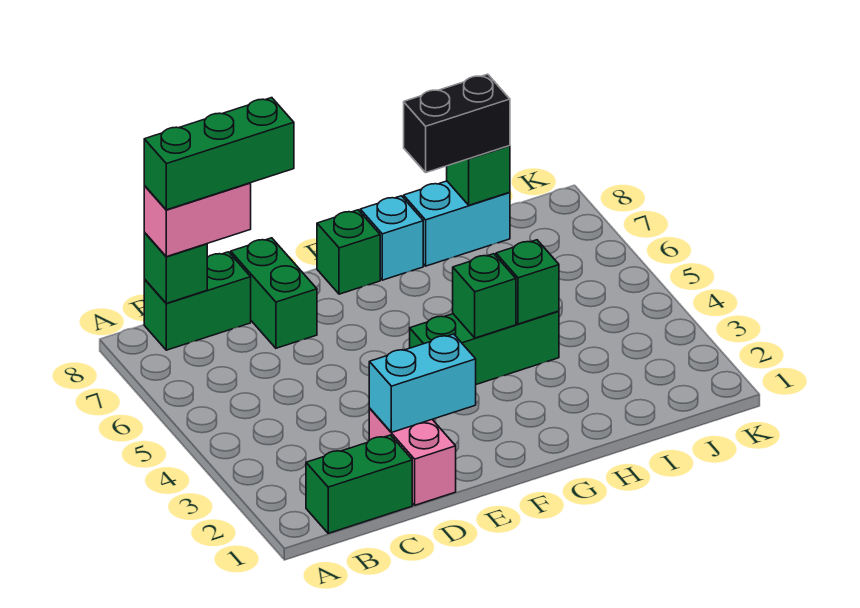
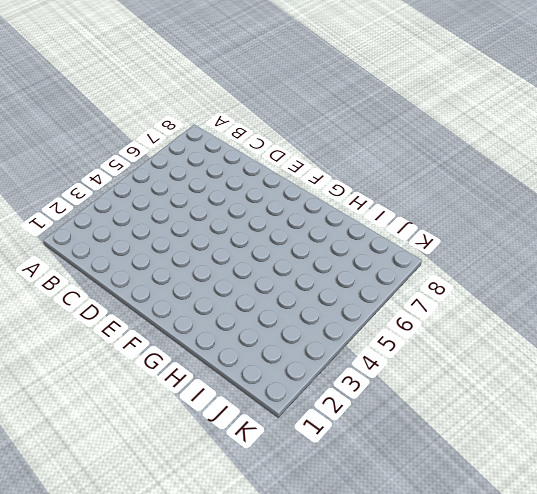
none -> green 1x2 brick [306,435,412,533]
none -> green 1x2 brick [144,252,251,350]
none -> pink 1x2 brick [369,408,456,505]

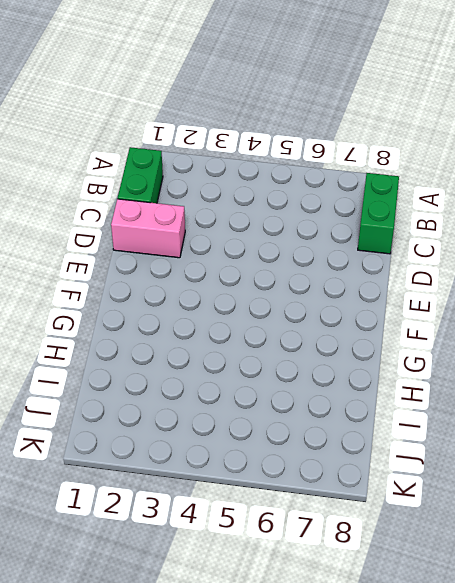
none -> green 1x2 brick [231,238,317,348]
none -> green 1x3 brick [410,311,559,384]
none -> green 1x1 brick [317,210,380,294]

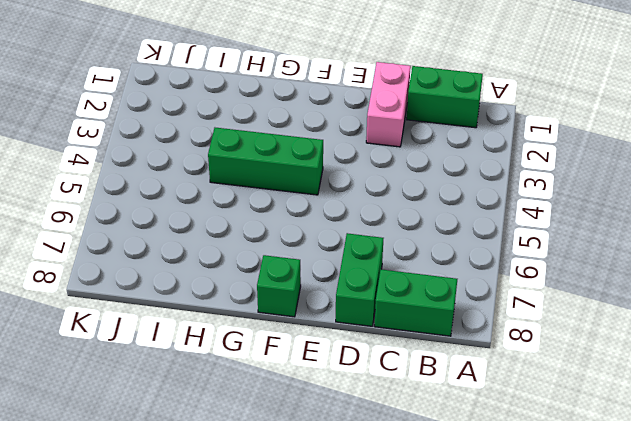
none -> cyan 1x1 brick [360,196,423,280]
none -> cyan 1x2 brick [404,181,510,266]
none -> green 1x1 brick [144,233,207,303]

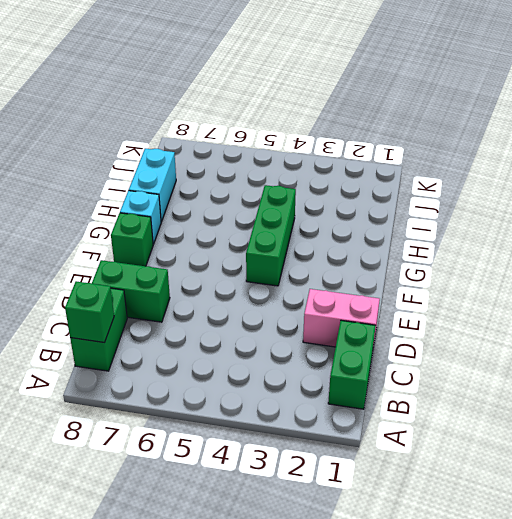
none -> cyan 1x2 brick [369,334,476,432]
none -> green 1x1 brick [453,254,516,338]
none -> green 1x1 brick [496,240,559,324]

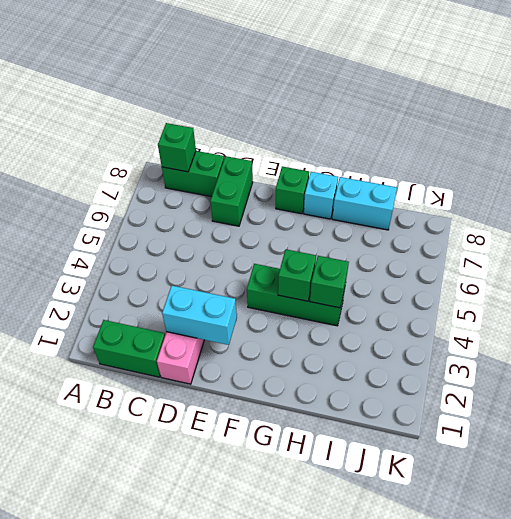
none -> green 1x1 brick [447,146,510,205]
none -> pink 1x2 brick [144,183,251,257]
none -> black 1x2 brick [404,74,510,172]

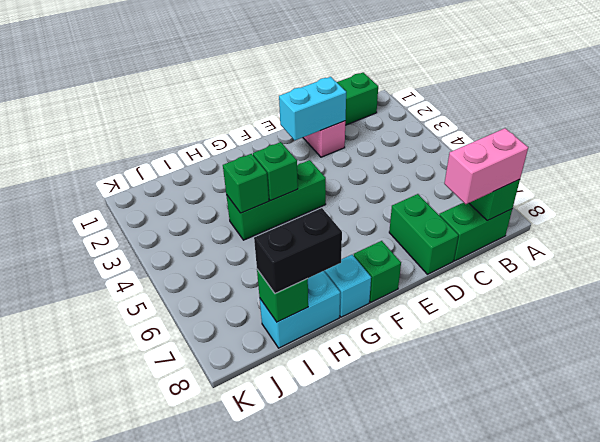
none -> green 1x3 brick [144,98,294,210]

